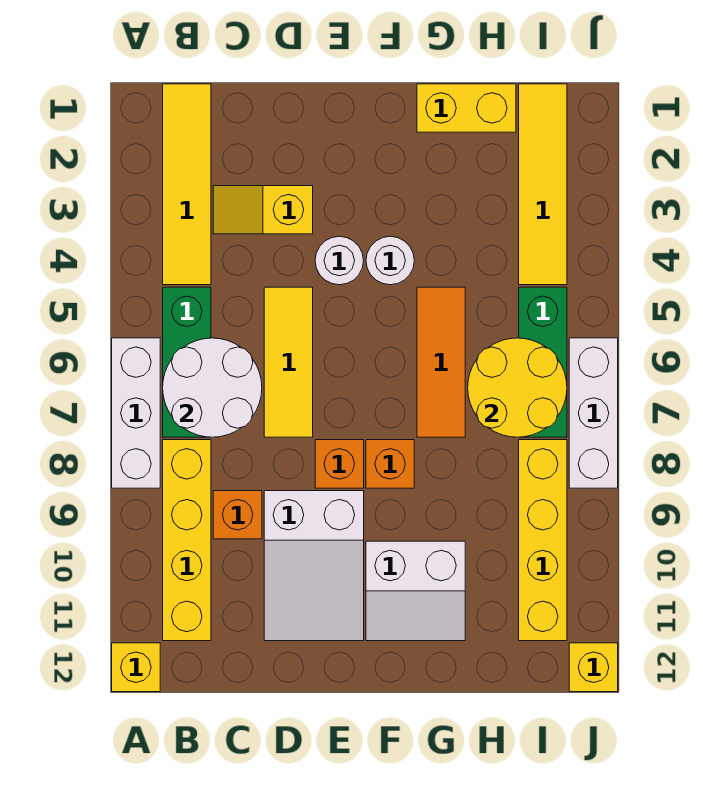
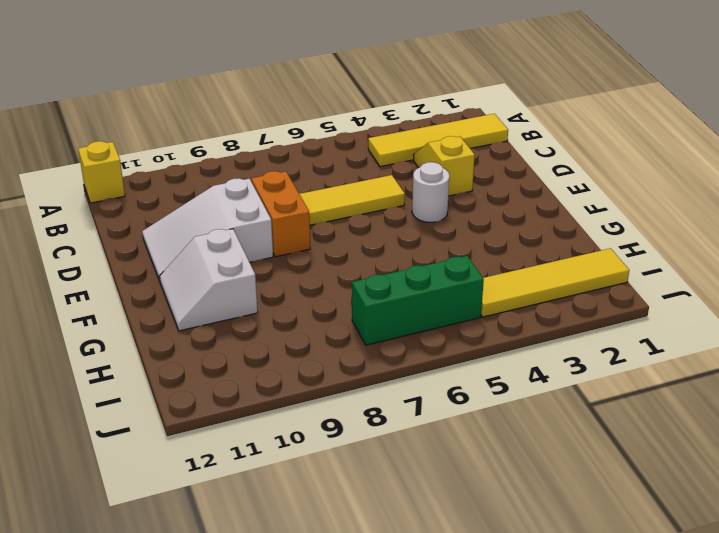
orange 1x2 brick [251,171,310,257] -> orange 1x1 brick [315,440,364,488]
none -> white 1x3 brick [112,338,160,488]
none -> green 1x3 brick [163,287,211,437]
none -> yellow 1x4 brick [163,440,211,641]

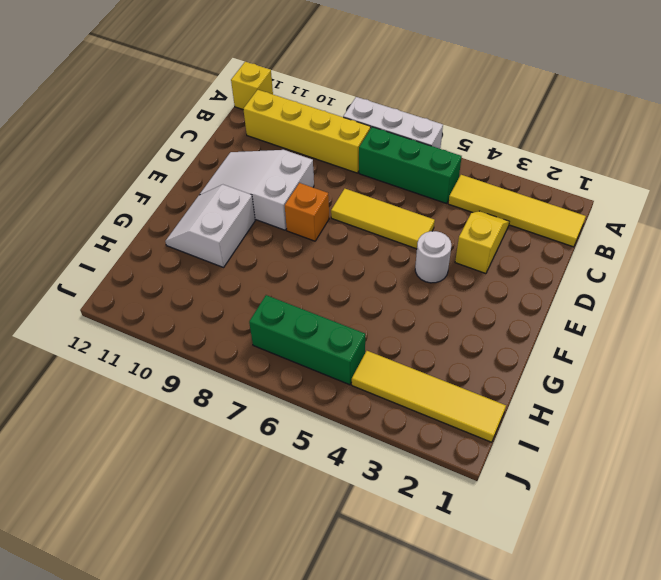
none -> orange 1x1 brick [213,491,262,539]
none -> white 1x1 round brick [366,236,414,285]
none -> orange 1x1 brick [366,440,414,488]

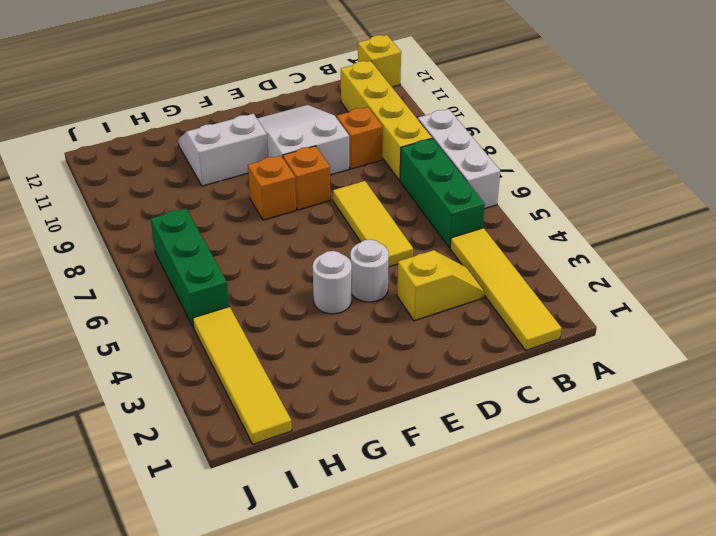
none -> yellow 1x2 brick [417,84,516,132]
none -> orange 1x3 tile [417,287,465,437]
none -> yellow 1x4 brick [519,440,567,641]

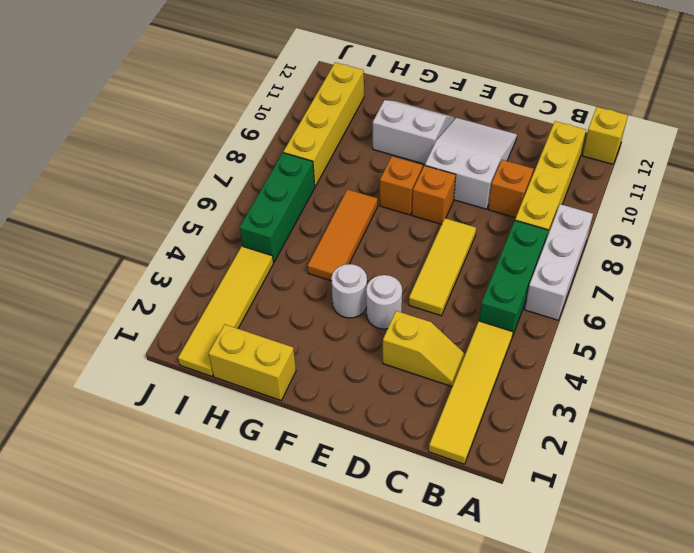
none -> white 1x3 brick [569,338,618,488]
none -> yellow 1x1 brick [569,643,618,692]
none -> white 2x2 round brick [163,338,262,437]

